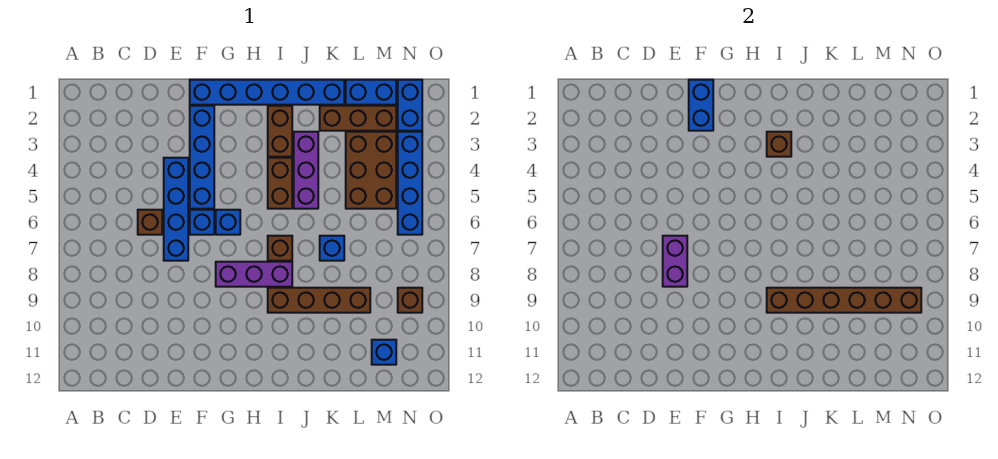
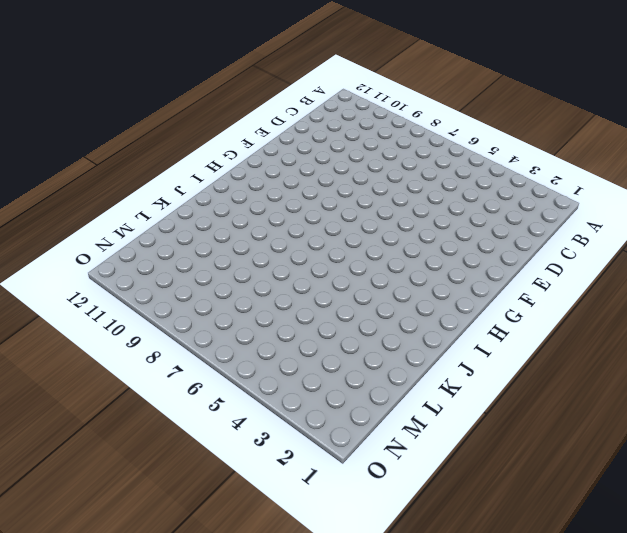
none -> brown 1x1 brick [138,210,162,235]
none -> blue 1x4 brick [164,158,188,261]
none -> blue 1x6 brick [190,80,344,105]

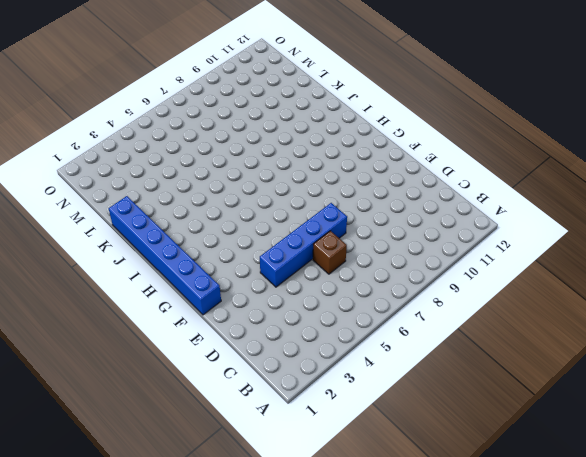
none -> blue 1x4 brick [190,106,214,209]
none -> blue 1x1 brick [190,210,214,235]
none -> blue 1x1 brick [216,210,240,235]

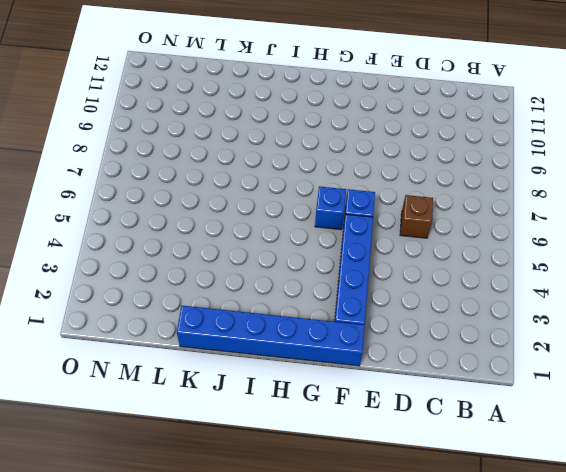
none -> blue 1x4 brick [164,158,188,261]
none -> purple 1x3 brick [216,262,292,287]
none -> brown 1x2 brick [268,106,292,157]

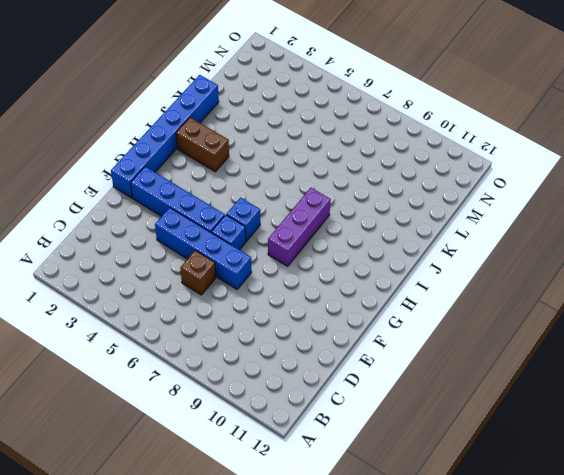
none -> brown 1x2 brick [268,158,292,209]
none -> brown 1x1 brick [268,236,292,261]
none -> brown 1x4 brick [268,288,370,313]

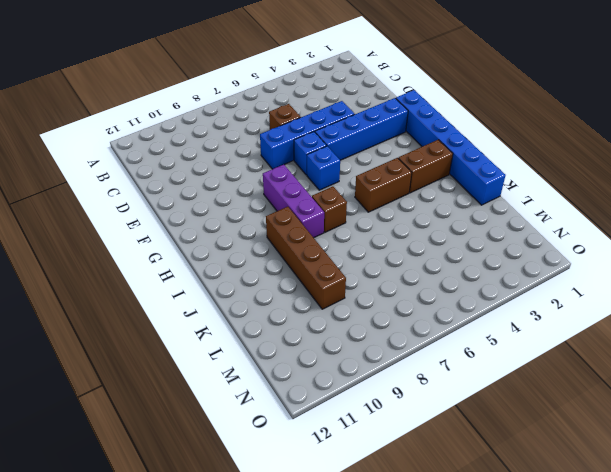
none -> purple 1x3 brick [294,132,318,209]
none -> brown 1x3 brick [320,106,396,131]
none -> blue 1x1 brick [320,236,344,261]

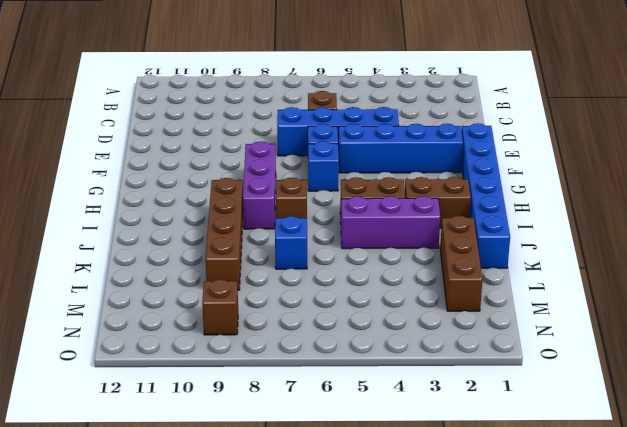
none -> blue 1x2 brick [346,80,396,105]
none -> brown 2x3 brick [346,132,396,209]
none -> blue 1x1 brick [372,340,396,365]

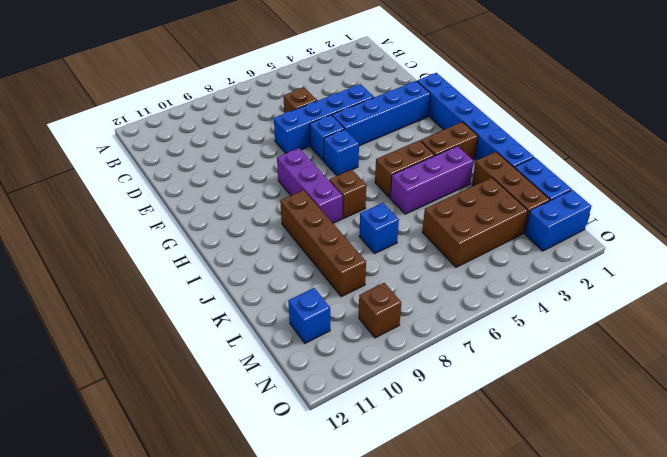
none -> blue 1x4 brick [398,132,422,235]
none -> purple 1x2 brick [663,236,687,287]
none -> blue 1x2 brick [689,80,713,131]

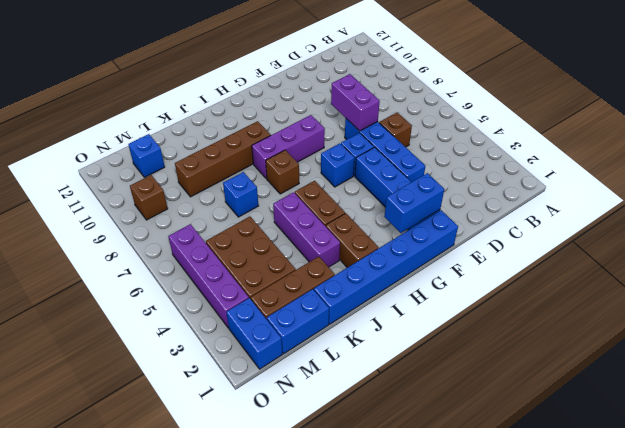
blue 1x2 brick [384,173,444,233] -> blue 1x2 brick turned to [689,80,713,131]
purple 1x4 brick [168,224,249,328] -> blue 1x4 brick [398,132,422,235]
none -> brown 1x1 brick [767,132,791,157]
none -> brown 1x6 brick [767,288,921,313]

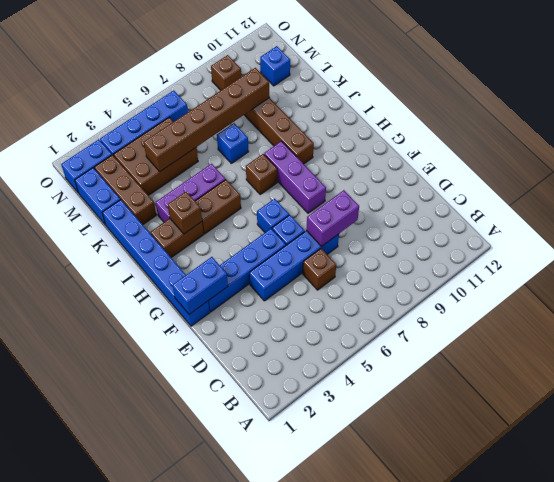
brown 1x6 brick [144,68,270,171] -> brown 1x6 brick turned to [767,288,921,313]

